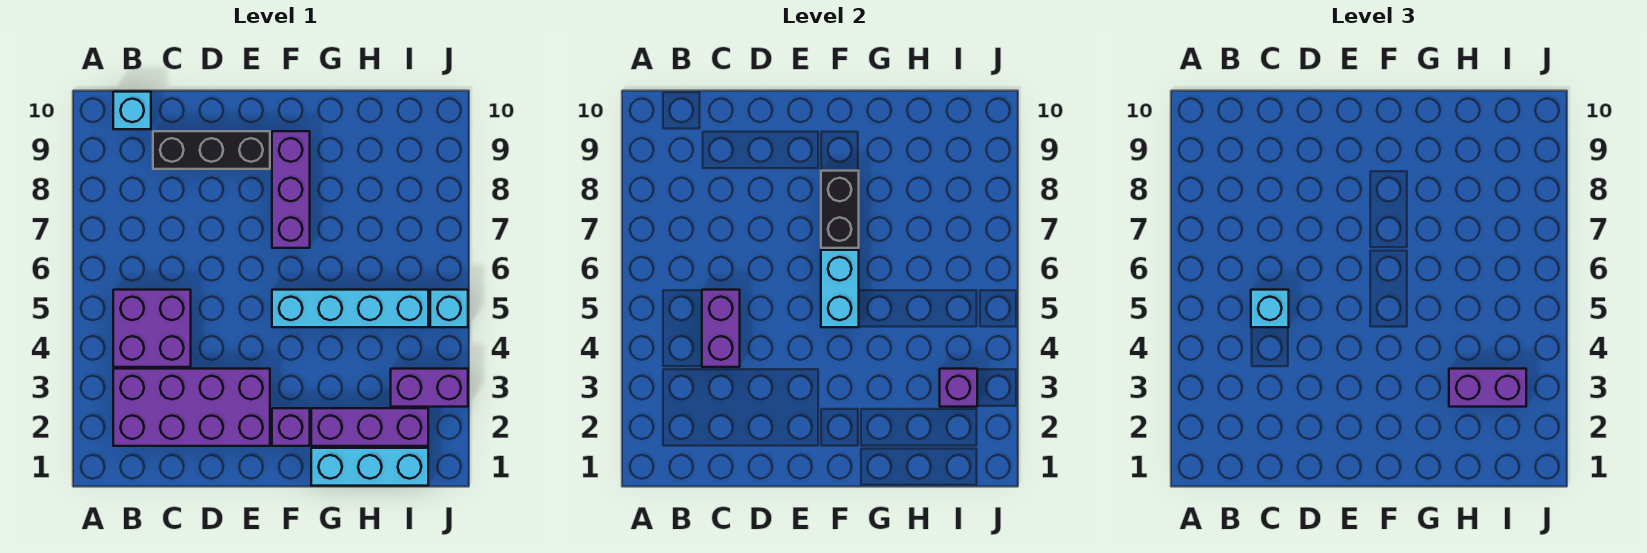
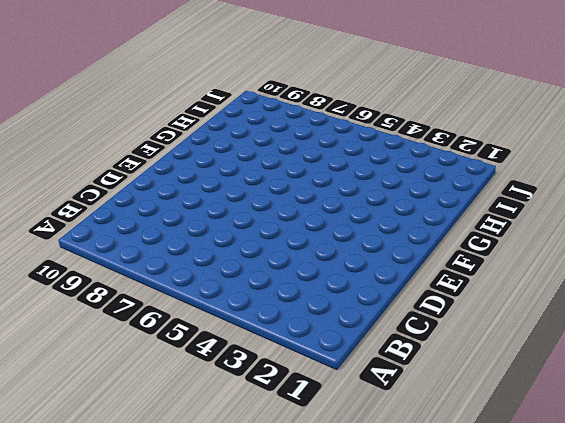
none -> purple 2x4 brick [113,369,270,446]
none -> purple 2x2 brick [113,290,191,367]
none -> cyan 1x1 brick [113,92,151,129]

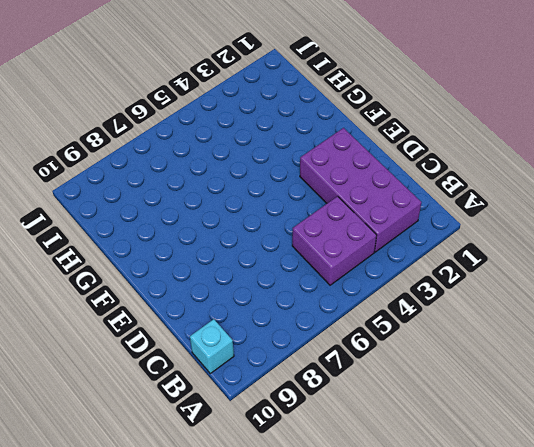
none -> black 1x3 brick [153,131,270,169]
none -> purple 1x1 brick [272,408,310,446]
none -> cyan 1x4 brick [272,290,428,327]

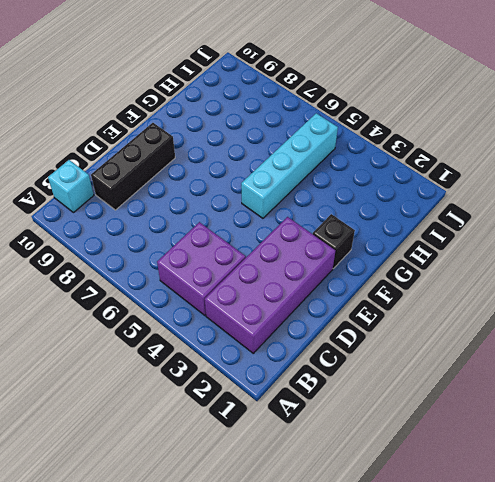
black 1x1 brick [313,214,355,269] -> purple 1x1 brick [272,408,310,446]
none -> purple 1x3 brick [272,131,310,248]
none -> cyan 1x3 brick [311,448,428,486]
none -> purple 1x3 brick [311,408,428,446]

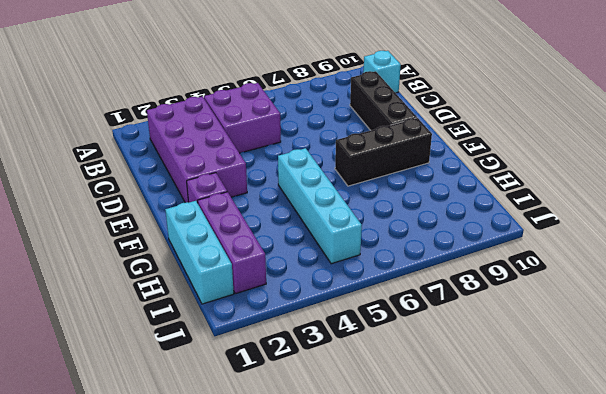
black 1x3 brick [335,118,432,186] -> purple 1x3 brick [272,131,310,248]
none -> purple 1x2 brick [391,369,468,407]
none -> cyan 1x1 brick [430,290,468,327]
none -> purple 1x2 brick [702,290,740,367]

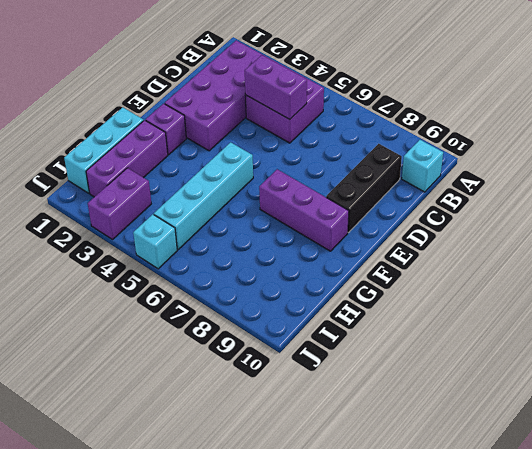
none -> cyan 1x2 brick [821,250,859,327]
none -> black 1x2 brick [821,171,859,248]
none -> purple 1x1 brick [940,369,977,407]

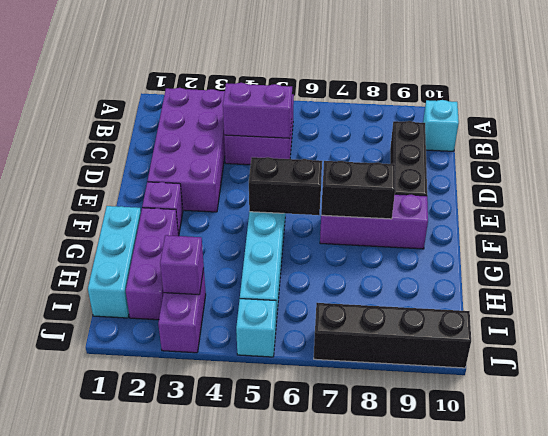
black 1x2 brick [249,157,322,215] -> cyan 1x2 brick [821,250,859,327]
black 1x4 brick [314,303,471,368] -> none
none -> cyan 1x1 brick [1251,290,1289,327]
none -> purple 1x2 brick [1449,369,1526,407]

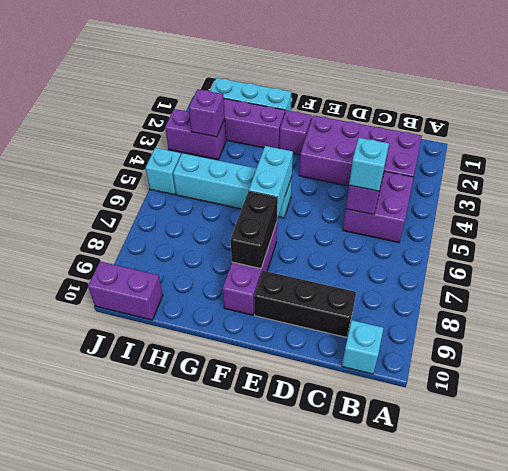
purple 1x2 brick [88,262,163,320] -> purple 1x2 brick moved to [1449,369,1526,407]

